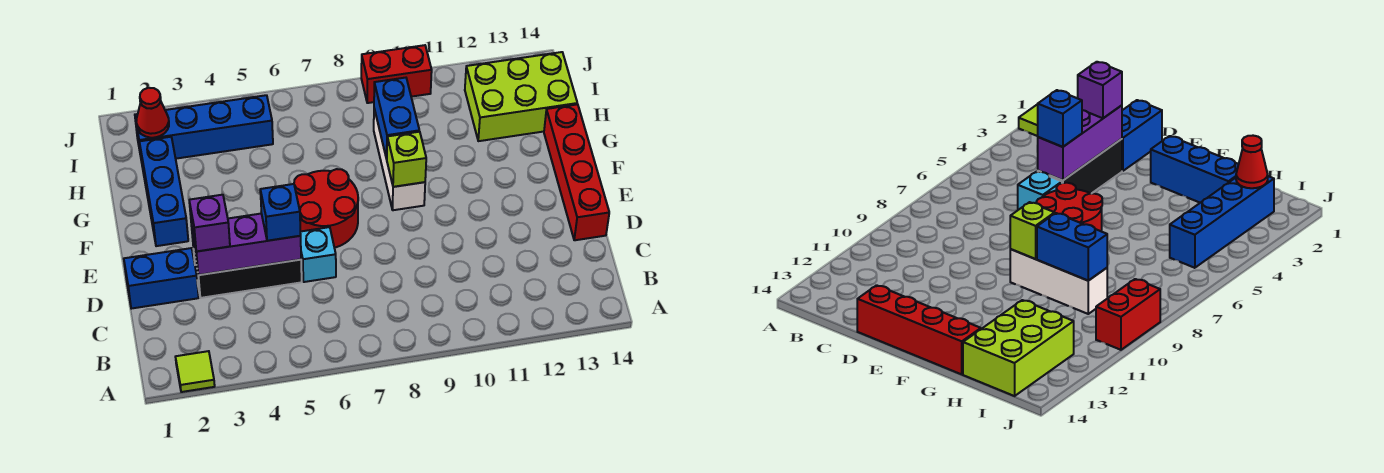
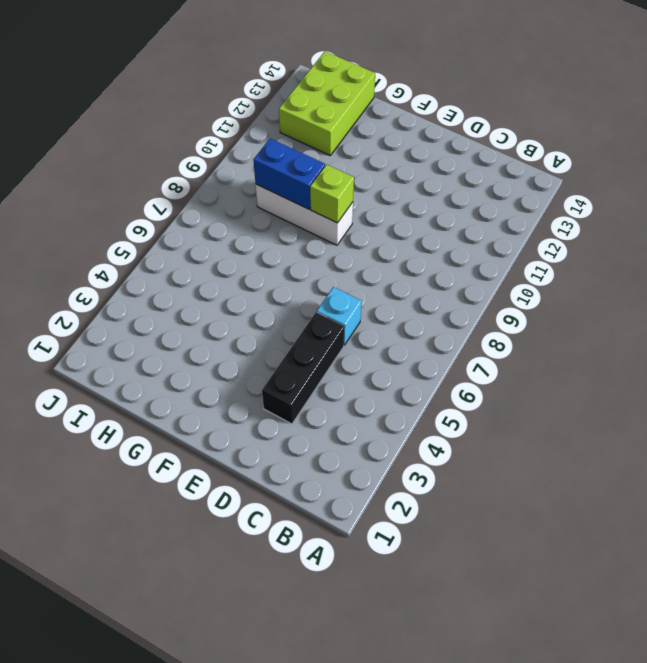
none -> lime 1x1 tile [176,351,215,392]
none -> blue 1x2 brick [124,248,199,309]
none -> red 1x4 brick [544,104,609,240]

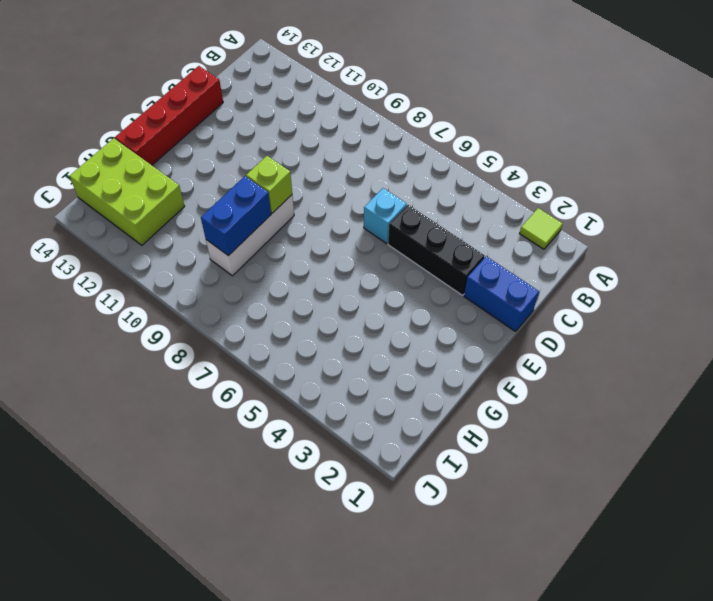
none -> red 2x2 round brick [294,169,358,248]
none -> blue 1x3 brick [139,137,188,246]
none -> blue 1x4 brick [135,95,273,162]

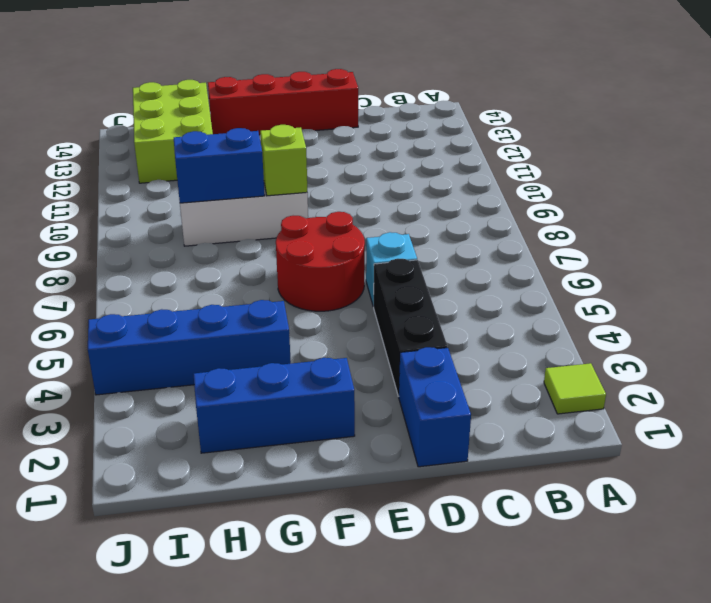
blue 1x4 brick [88,300,291,395] -> blue 1x4 brick turned to [135,95,273,162]
none -> red 1x2 brick [361,45,432,103]
none -> purple 1x3 brick [191,214,301,275]
none -> red 1x1 cone [136,88,169,138]

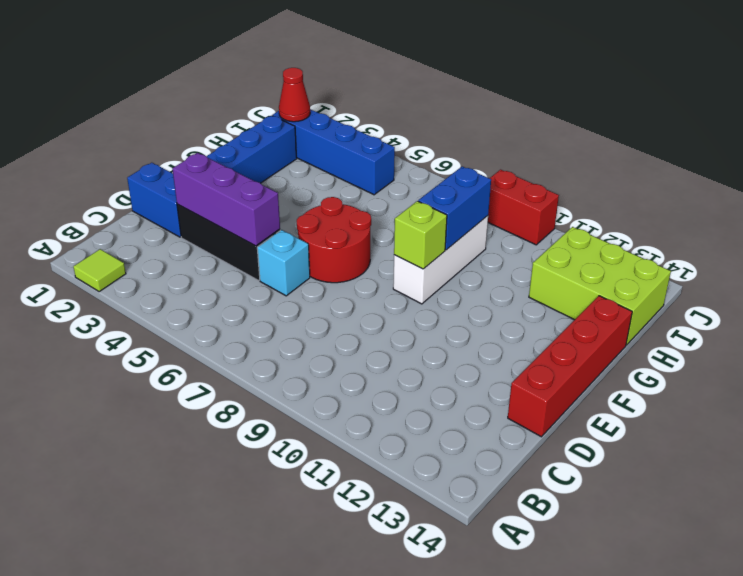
none -> purple 1x1 brick [189,195,230,251]
none -> blue 1x1 brick [260,184,301,241]

